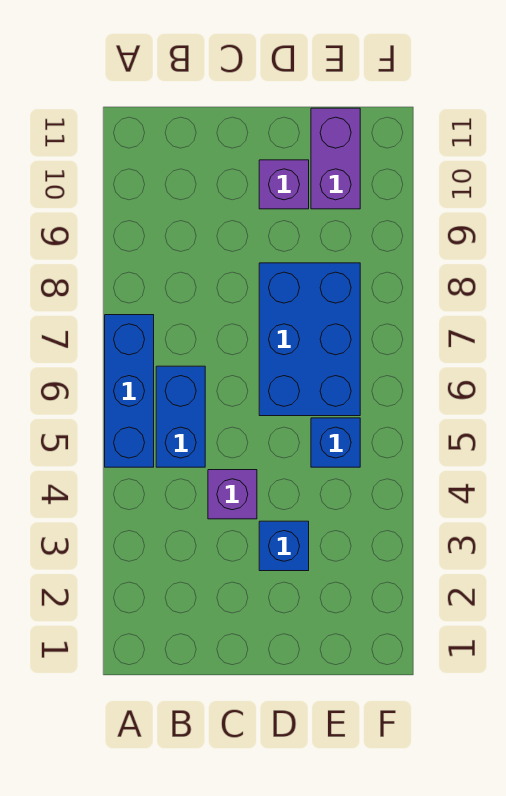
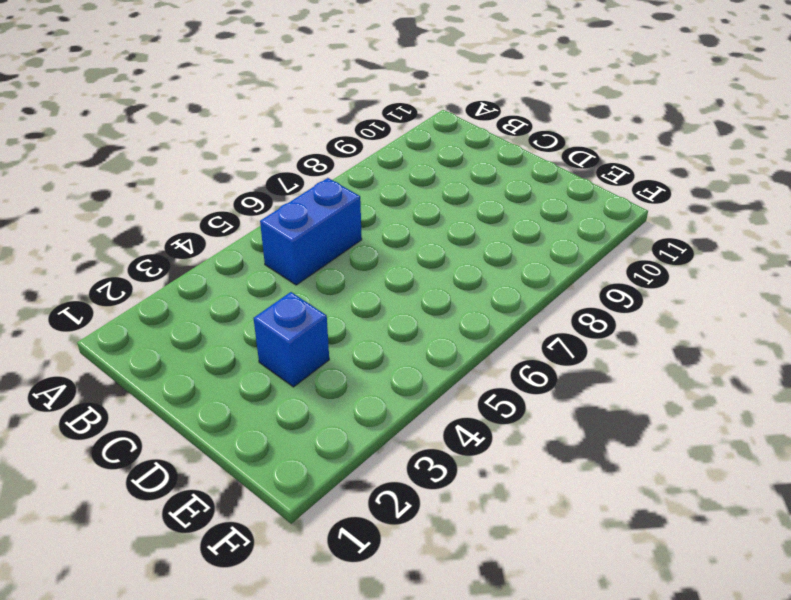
none -> blue 1x3 brick [105,315,154,467]
none -> purple 1x1 brick [208,470,257,519]

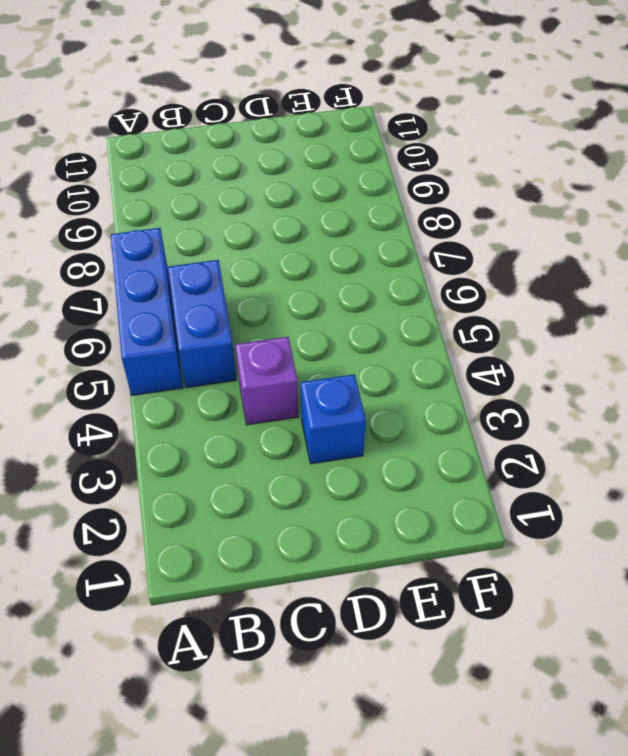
none -> blue 2x3 brick [259,263,360,416]
none -> purple 1x1 brick [259,160,309,209]

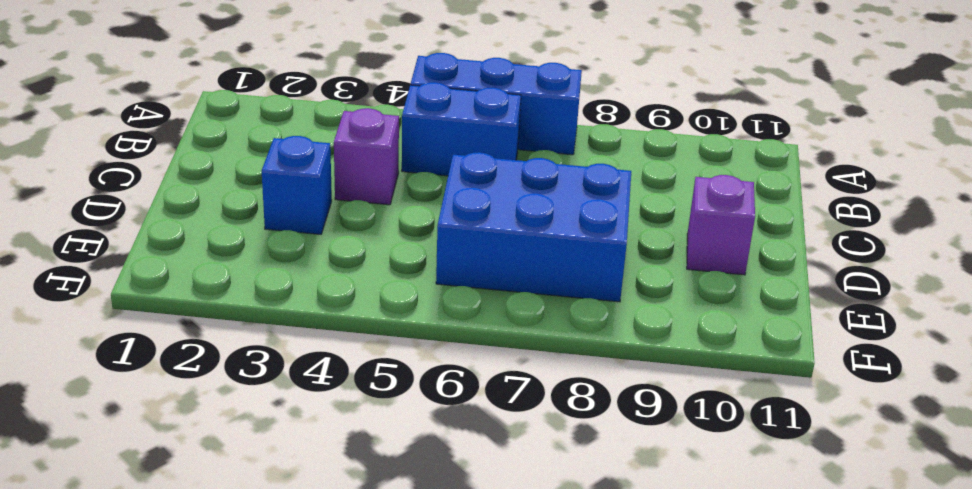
none -> blue 1x1 brick [311,418,360,467]
none -> purple 1x2 brick [311,108,360,209]

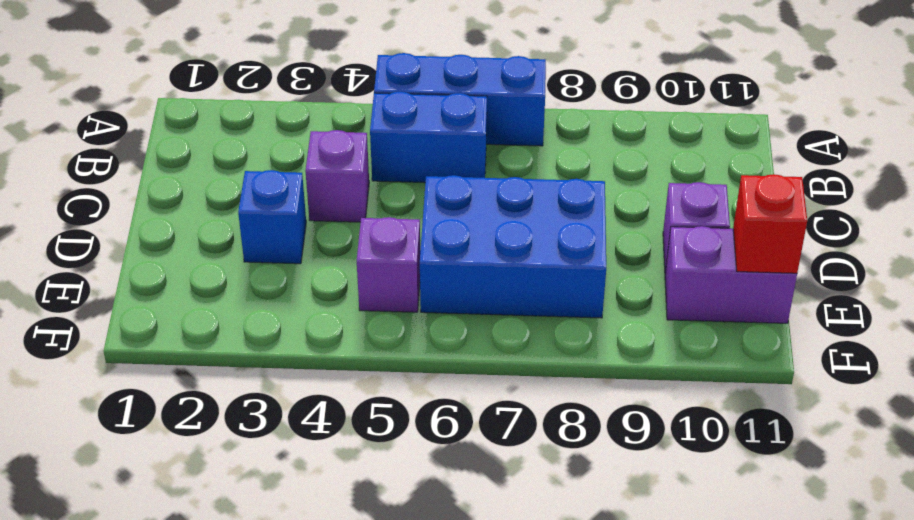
purple 1x1 brick [357,217,420,312] -> blue 1x1 brick [311,418,360,467]
red 1x1 brick [733,174,807,273] -> none

